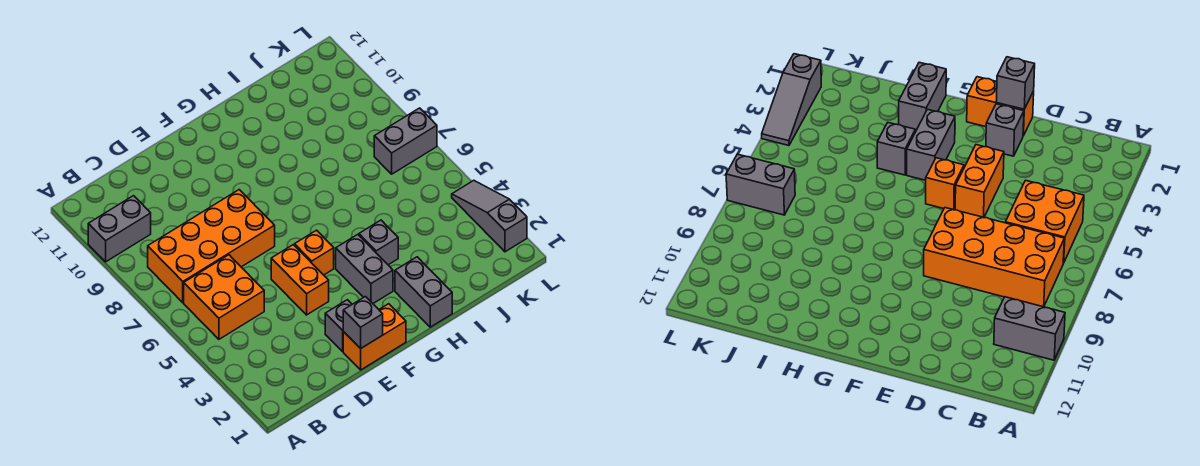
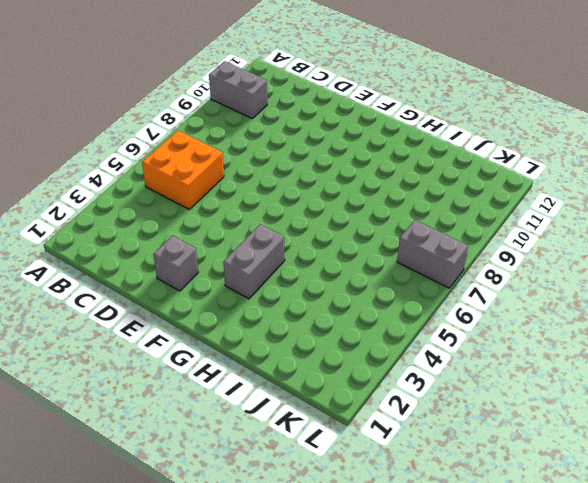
none -> orange 2x4 brick [148,190,275,303]
none -> orange 1x2 brick [343,304,406,370]
none -> orange 1x2 brick [271,245,329,315]

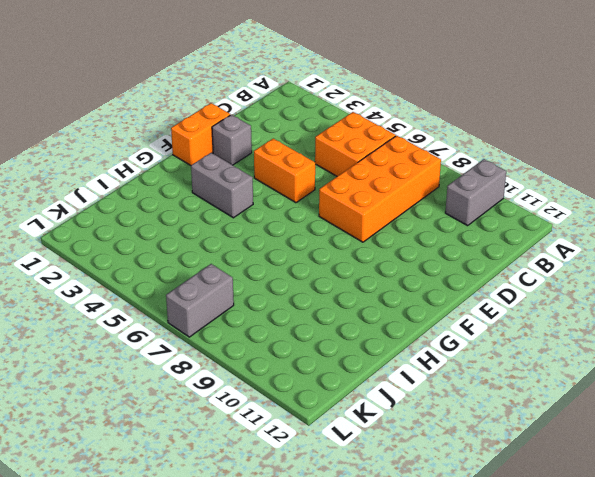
none -> orange 1x1 brick [295,230,334,275]
none -> grey 1x2 brick [395,257,452,327]
none -> grey 1x1 brick [359,220,398,265]

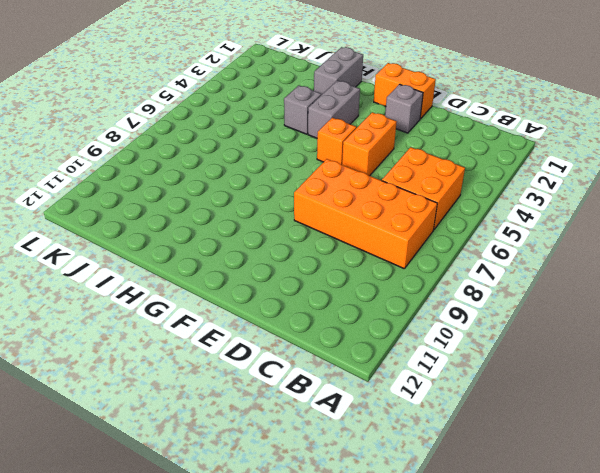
none -> grey 1x2 brick [88,196,151,262]
none -> grey 1x2 brick [374,108,437,174]
none -> grey 1x3 slope [452,180,527,252]

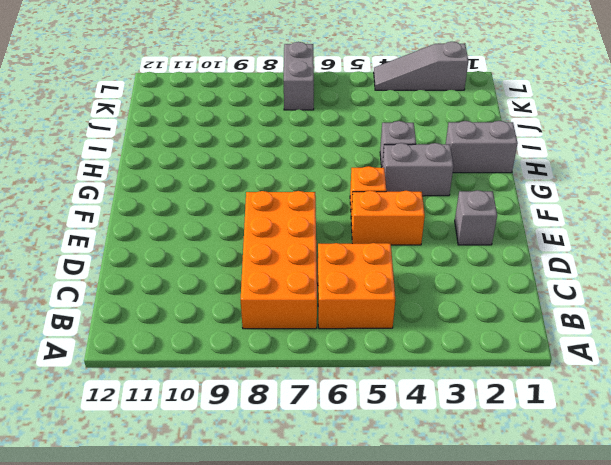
none -> grey 1x2 brick [88,196,151,262]
none -> orange 1x2 brick [343,304,406,370]
none -> grey 1x1 brick [343,297,383,349]

